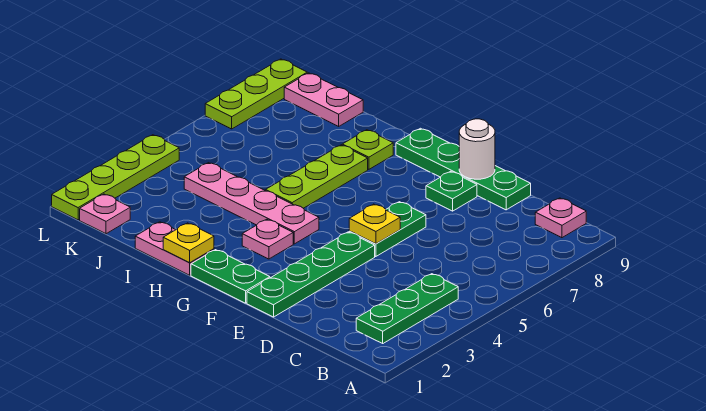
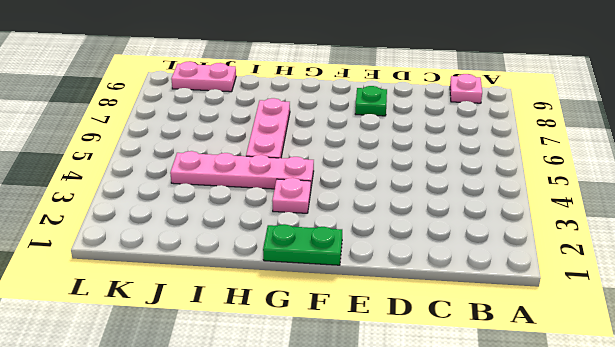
pink 1x3 plate [246,98,290,158] -> lime 1x3 plate [266,145,368,208]
none -> green 1x3 plate [356,274,458,343]
none -> green 1x4 plate [396,128,531,210]
none -> green 1x4 plate [247,232,375,317]

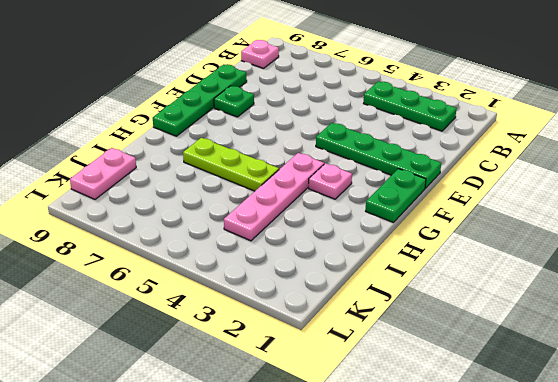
none -> green 1x2 plate [349,202,426,257]
none -> pink 1x2 plate [135,222,214,275]
none -> lime 1x1 plate [342,130,393,169]

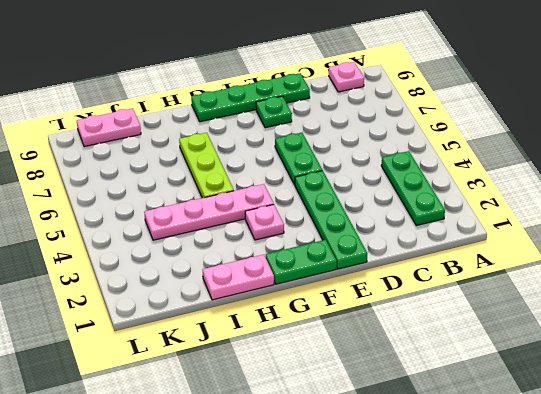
none -> lime 1x1 plate [342,130,393,169]
none -> pink 1x1 plate [80,194,130,234]
none -> lime 1x4 plate [52,135,179,220]

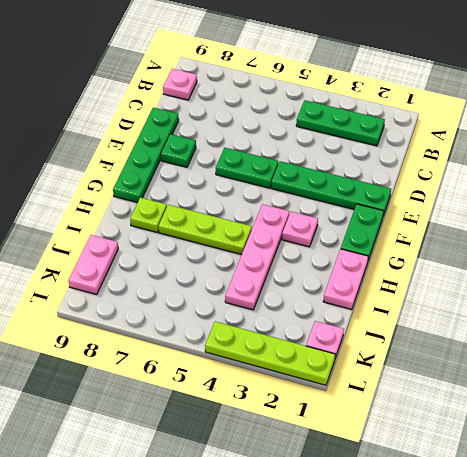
none -> lime 1x3 plate [205,59,307,129]
none -> yellow 1x1 plate [349,204,400,244]
none -> white 1x1 round brick [459,119,495,179]

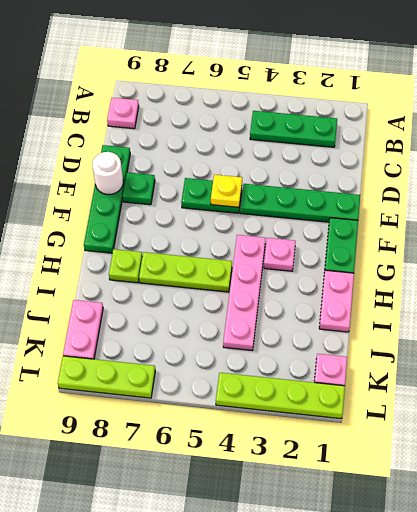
none -> yellow 1x1 plate [163,223,214,263]

